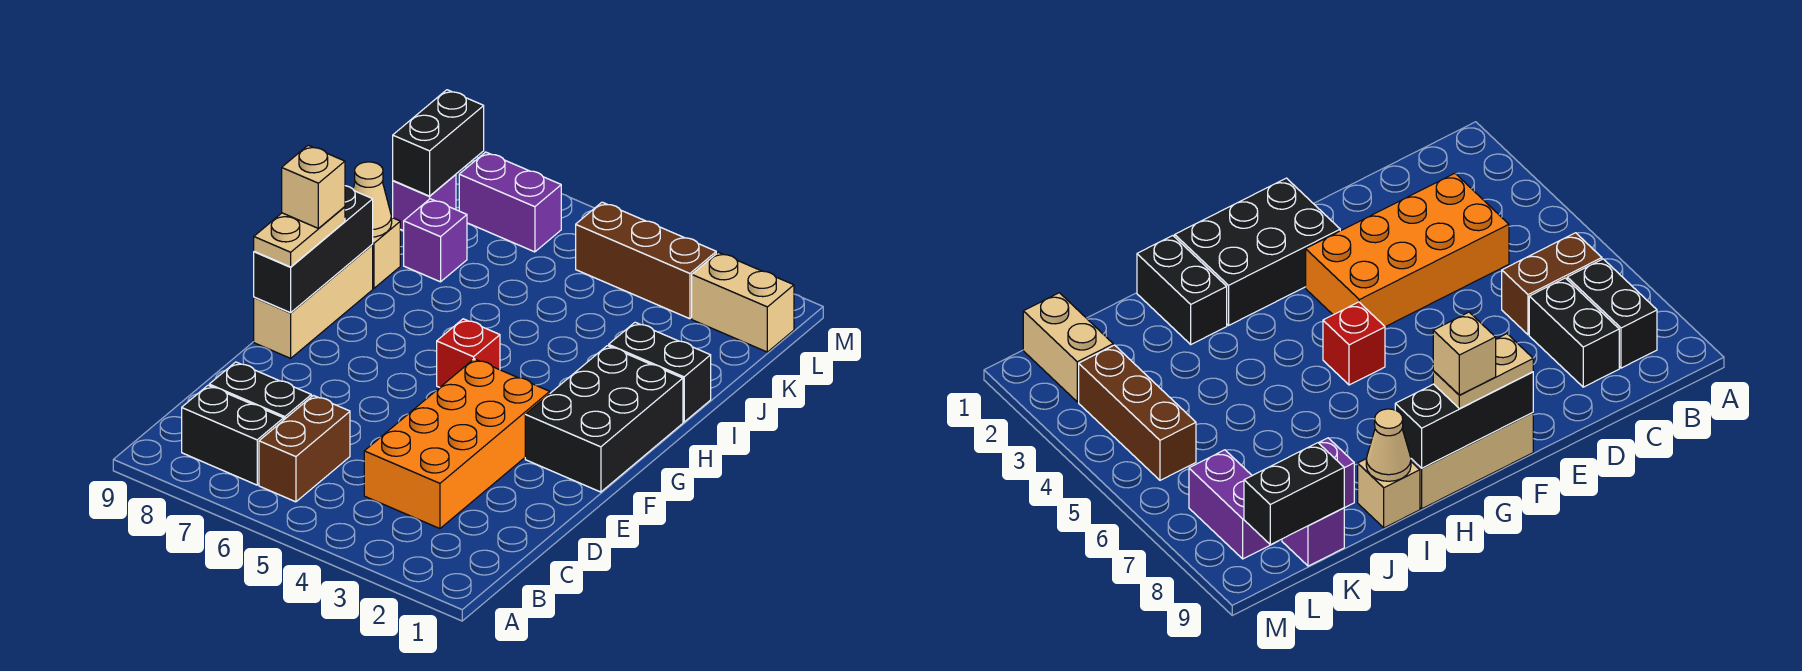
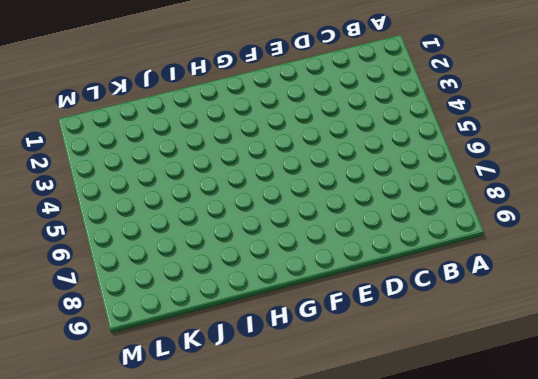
none -> brown 1x2 brick [259,395,350,502]
none -> black 1x2 brick [182,385,284,485]
none -> orange 2x4 brick [364,359,550,529]

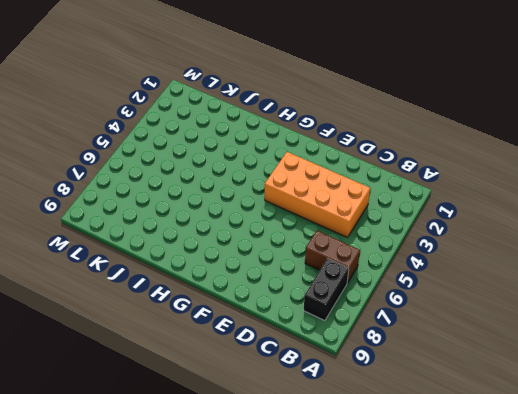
none -> black 1x2 brick [209,362,311,419]
none -> black 2x3 brick [525,346,683,492]
none -> tan 1x3 brick [254,244,373,358]

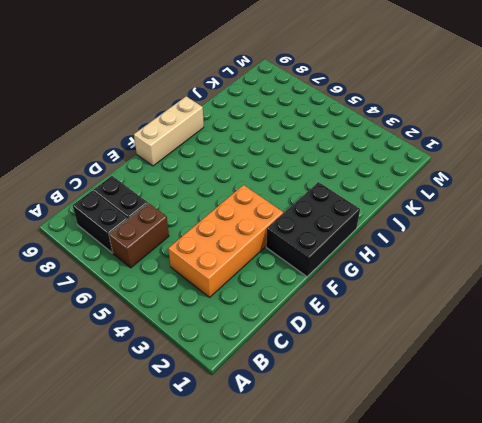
none -> red 1x1 brick [437,319,500,388]
none -> black 1x2 brick [609,322,711,422]
none -> tan 1x1 brick [373,218,400,288]

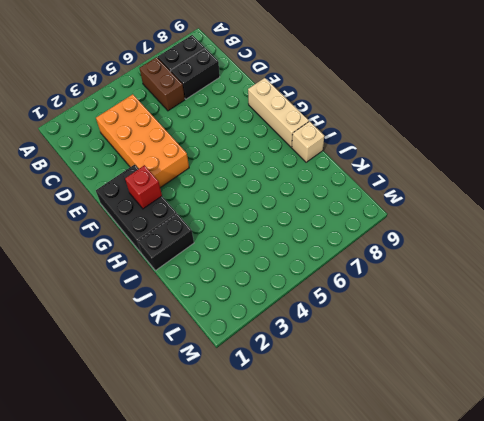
red 1x1 brick [125,165,162,209] -> red 1x1 brick moved to [437,319,500,388]
none -> purple 1x1 brick [404,199,467,282]
none -> purple 1x1 brick [393,174,456,231]
none -> tan 1x2 brick [692,252,794,352]

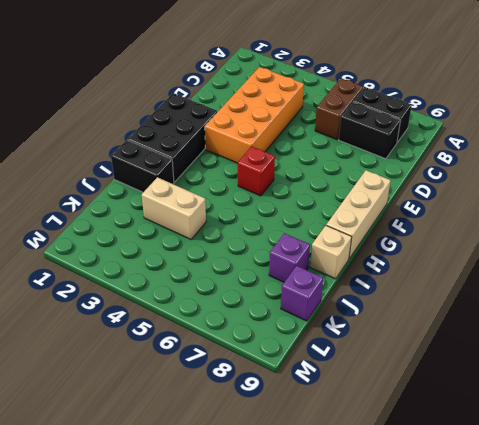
tan 1x2 brick [142,177,206,239] -> tan 1x2 brick moved to [692,252,794,352]
none -> brown 1x3 brick [576,202,716,319]
none -> purple 1x2 brick [459,152,561,252]
none -> black 1x3 brick [254,186,373,313]

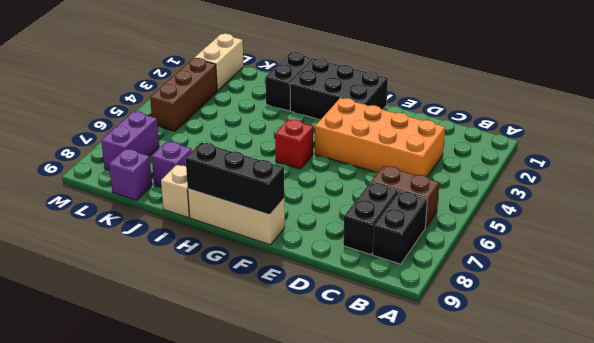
none -> tan 1x1 cone [353,162,392,237]
none -> black 1x2 brick [393,90,484,196]
none -> tan 1x2 plate [254,207,345,267]

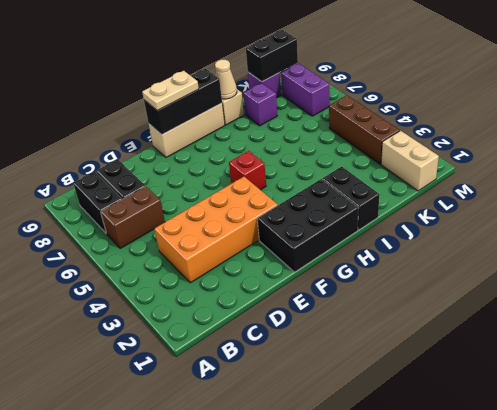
none -> tan 1x1 brick [282,145,345,228]

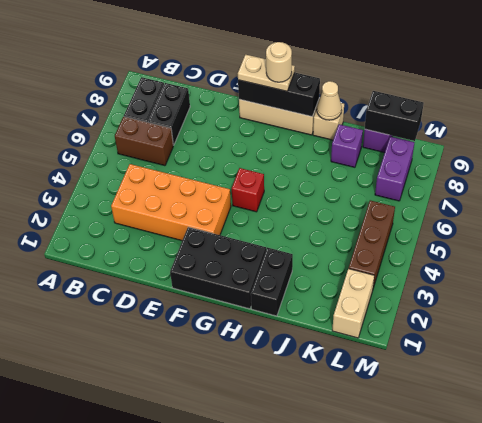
tan 1x1 round brick [266,42,292,82] -> tan 1x1 brick [282,145,345,228]

